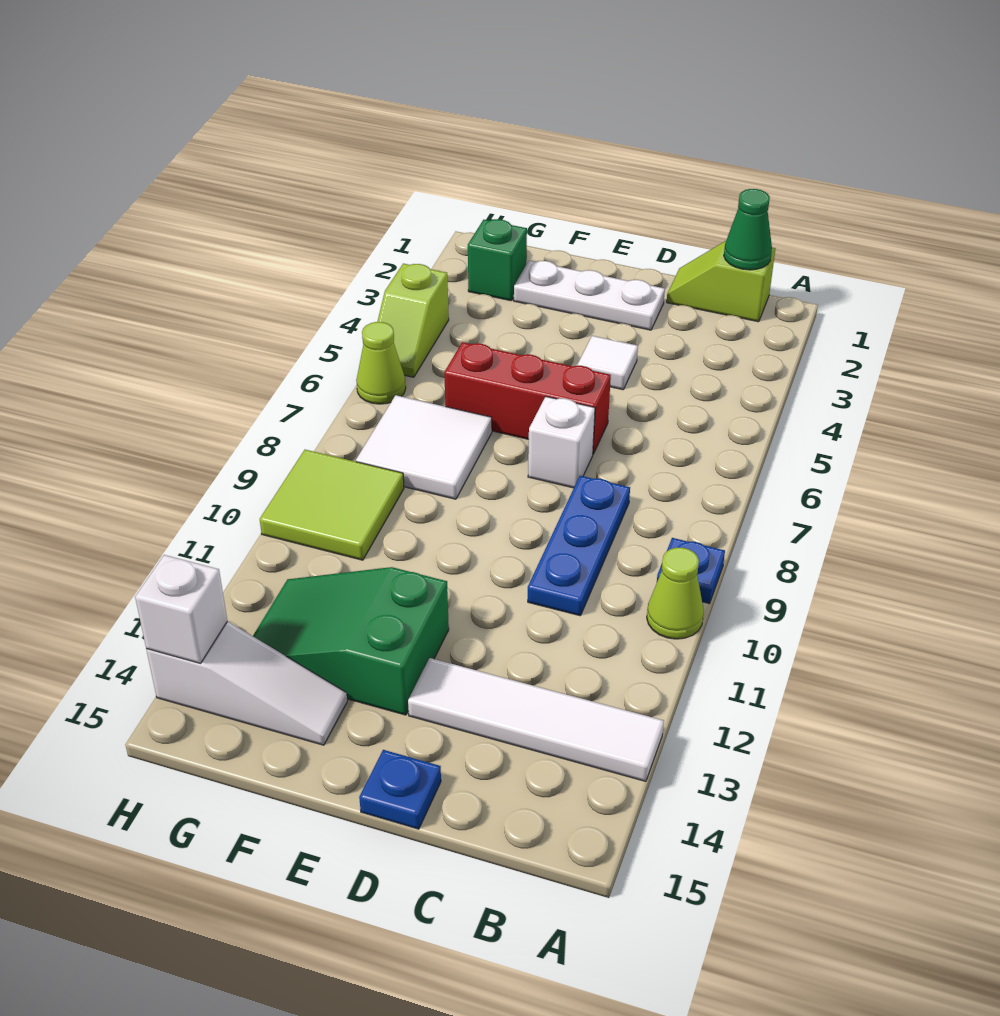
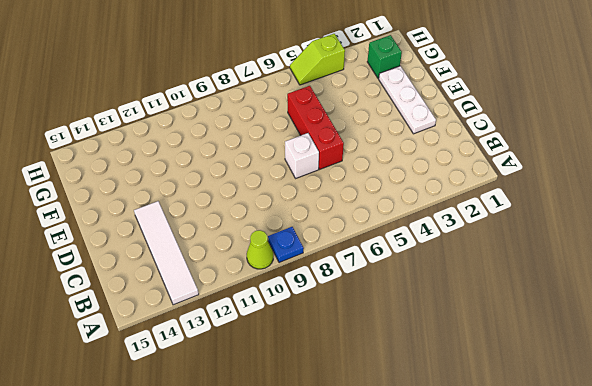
none -> lime 1x2 slope [667,241,776,322]
none -> blue 1x3 plate [528,476,630,616]
none -> white 1x1 tile [577,336,638,390]

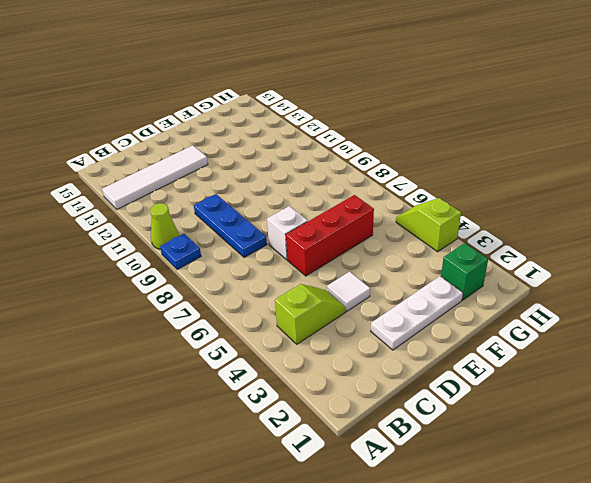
lime 1x2 slope [275,284,346,344] -> lime 1x2 slope moved to [667,241,776,322]
none -> blue 1x1 plate [359,750,441,829]
none -> green 2x3 slope [253,567,449,715]
none -> white 2x2 tile [356,395,492,499]

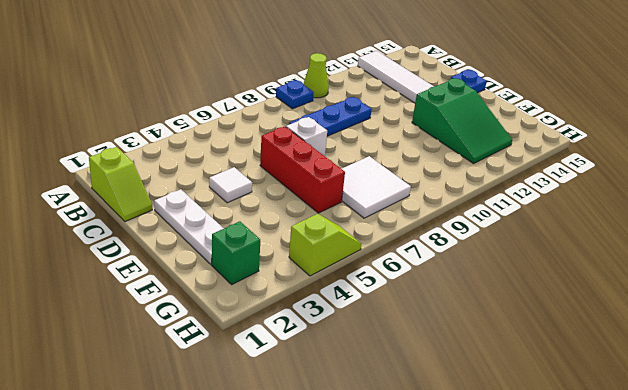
none -> white 1x3 slope [146,622,347,745]
none -> lime 2x2 tile [260,450,404,560]
none -> lime 1x1 cone [356,322,406,404]

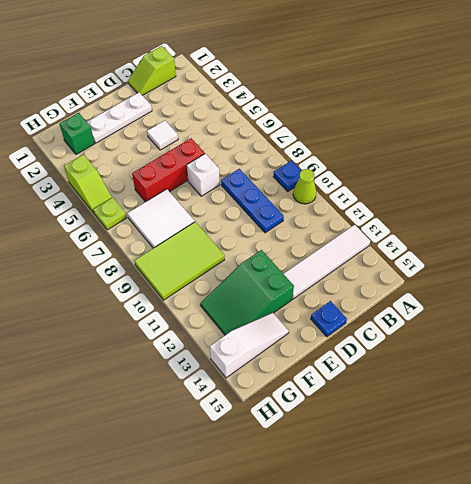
lime 2x3 tile [134,222,225,300] -> lime 2x2 tile [260,450,404,560]
lime 1x1 plate [93,198,127,230] -> lime 1x1 cone [356,322,406,404]
none -> green 1x1 cone [724,189,772,270]
none -> white 1x1 brick [135,555,227,663]

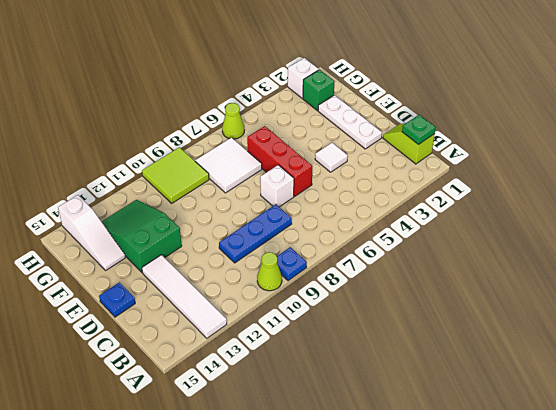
green 1x1 plate [402,115,436,145] -> green 1x1 cone [724,189,772,270]
white 1x1 brick [288,58,319,98] -> white 1x1 brick moved to [135,555,227,663]
none -> lime 1x2 slope [377,264,449,377]

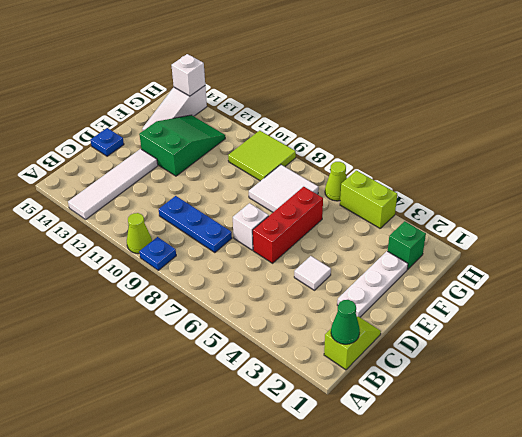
lime 1x2 brick [340,171,397,228] -> lime 1x2 slope [377,264,449,377]

